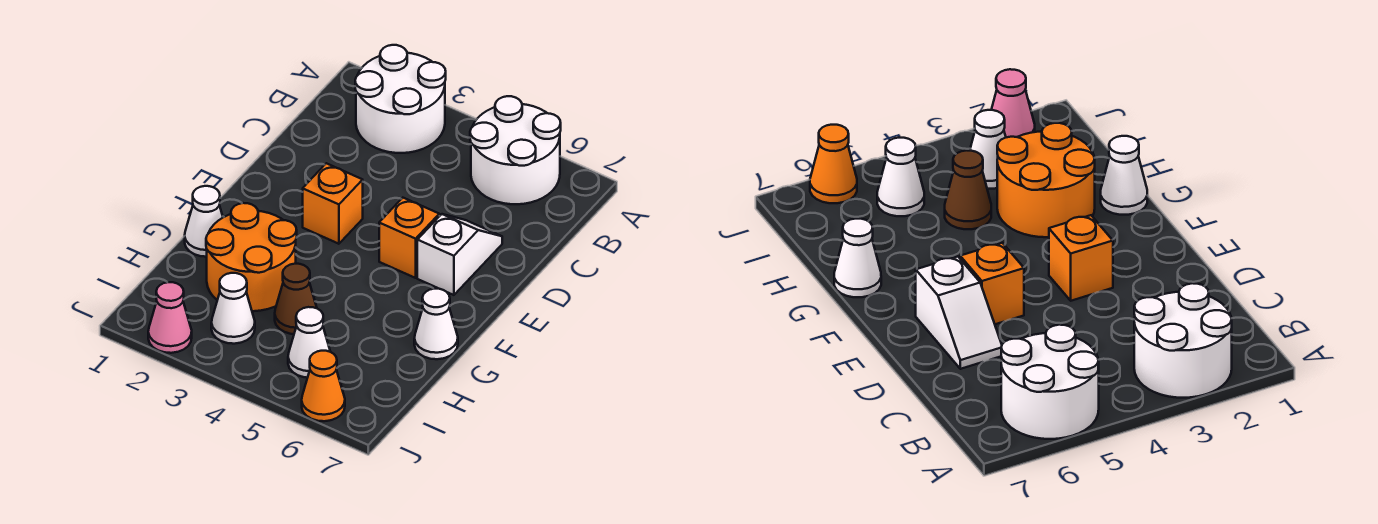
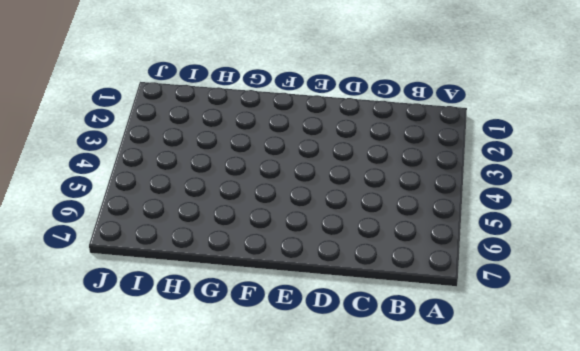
none -> white 2x2 round brick [355,45,446,153]
none -> white 2x2 round brick [470,96,561,204]
none -> white 1x2 slope [417,214,502,295]

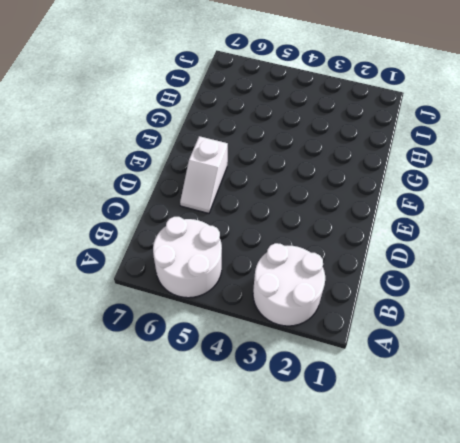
none -> orange 1x1 brick [303,163,363,244]
none -> orange 1x1 brick [379,198,439,278]
none -> white 1x1 cone [185,186,223,257]

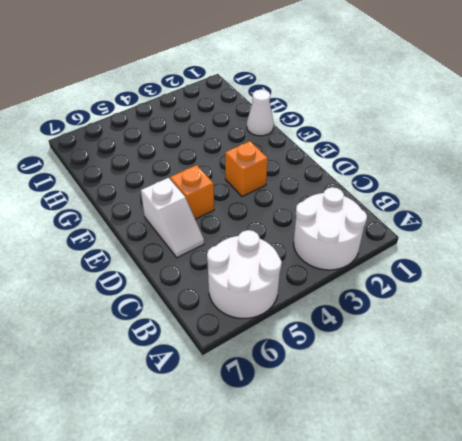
none -> orange 2x2 round brick [206,203,297,311]
none -> white 1x1 cone [414,289,458,359]
none -> brown 1x1 cone [275,264,317,334]

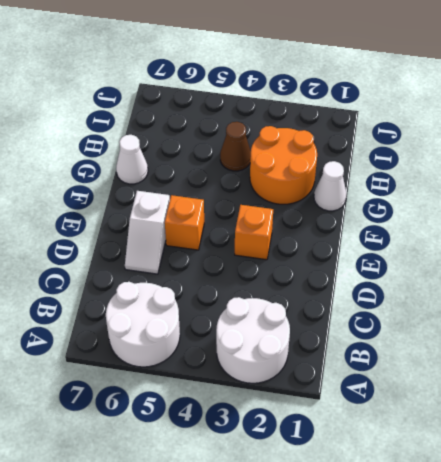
none -> white 1x1 cone [211,273,255,344]
none -> white 1x1 cone [288,307,330,378]
none -> pink 1x1 cone [148,282,192,353]

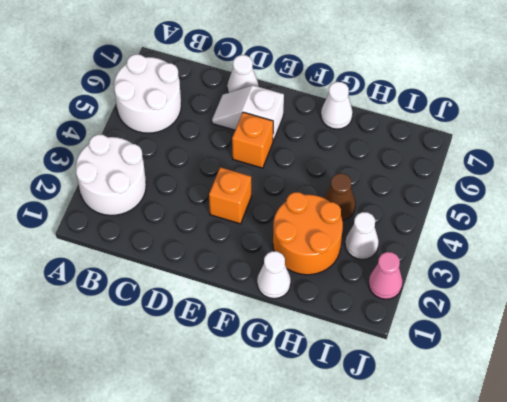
white 1x1 cone [227,55,259,93] -> white 1x1 cone moved to [288,307,330,378]
none -> orange 1x1 cone [302,351,345,421]

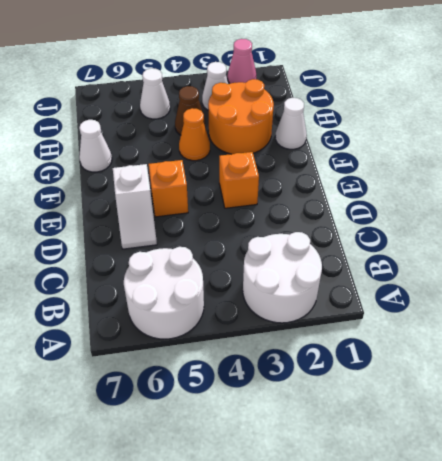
orange 1x1 cone [179,108,210,161] -> orange 1x1 cone moved to [302,351,345,421]

